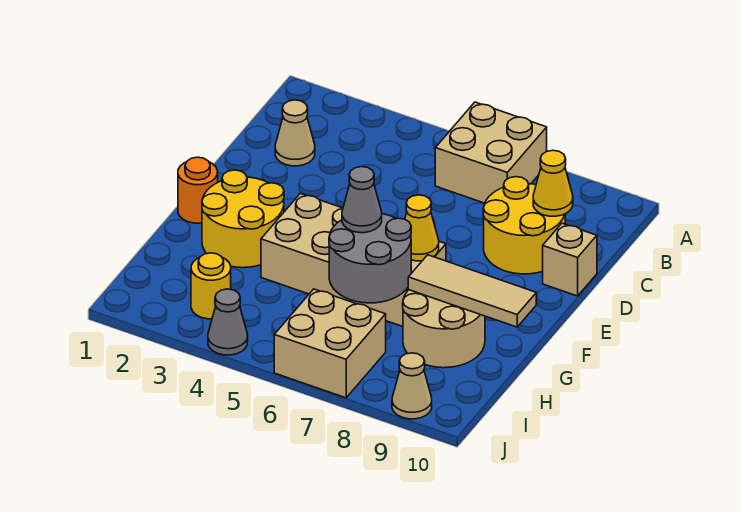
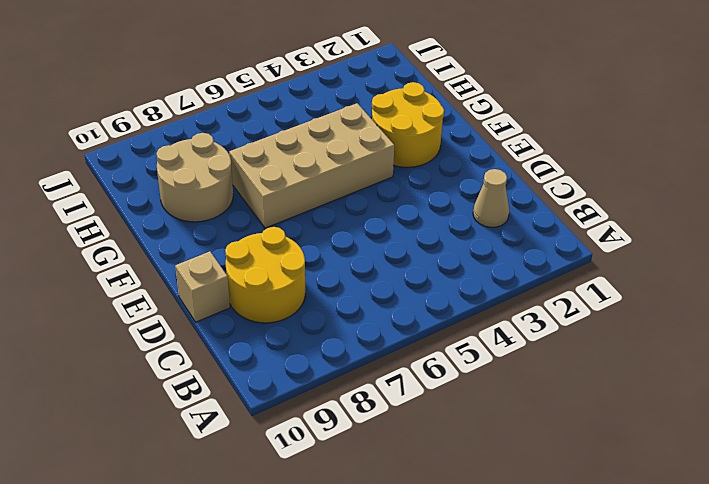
none -> tan 2x2 brick [435,102,547,203]
none -> orange 1x1 round brick [178,157,218,223]
none -> yellow 1x1 round brick [191,253,231,319]

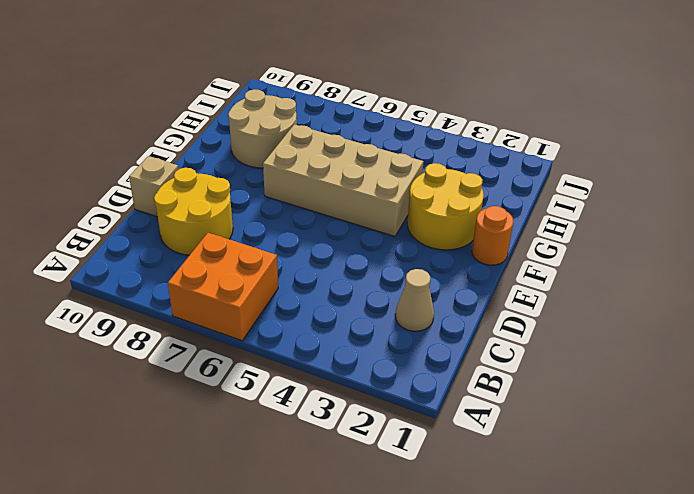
orange 2x2 brick [168,233,278,341] -> tan 2x2 brick [435,102,547,203]
none -> yellow 1x1 round brick [191,253,231,319]
none -> tan 2x2 brick [274,289,386,398]
none -> grey 1x1 cone [208,289,248,355]

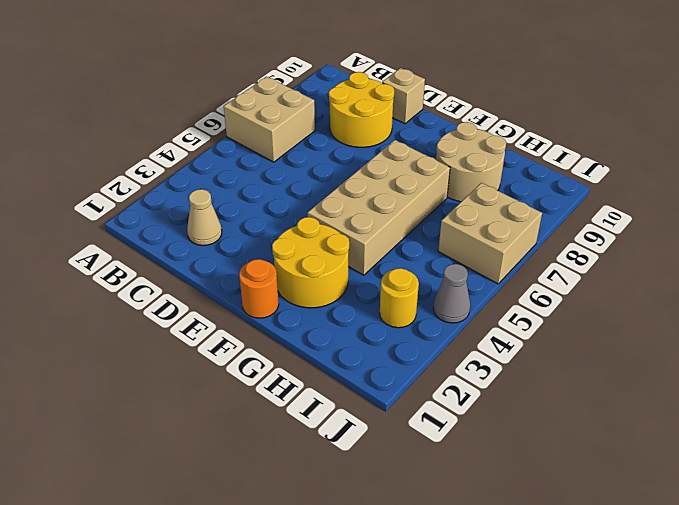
none -> tan 1x1 cone [392,353,432,419]
none -> yellow 1x1 cone [533,150,573,216]
none -> yellow 1x1 cone [405,195,439,261]

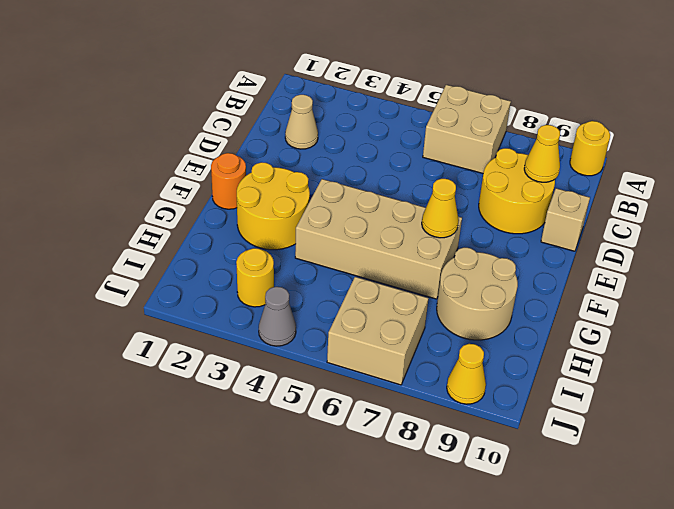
yellow 1x1 round brick [570,121,610,176] -> none
yellow 1x1 cone [447,344,486,404] -> tan 1x1 cone [392,353,432,419]
none -> grey 2x2 round brick [329,214,411,303]
none -> tan 1x3 tile [408,255,536,327]
none -> grey 1x1 cone [342,167,382,233]

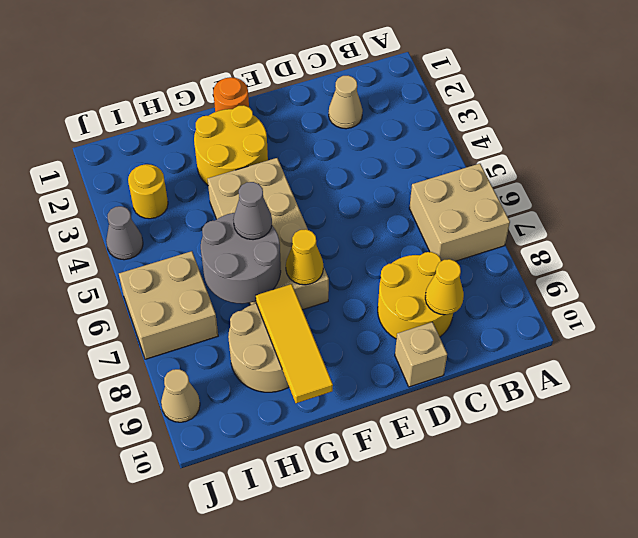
yellow 1x3 tile [256,284,333,403] -> tan 1x3 tile [408,255,536,327]

